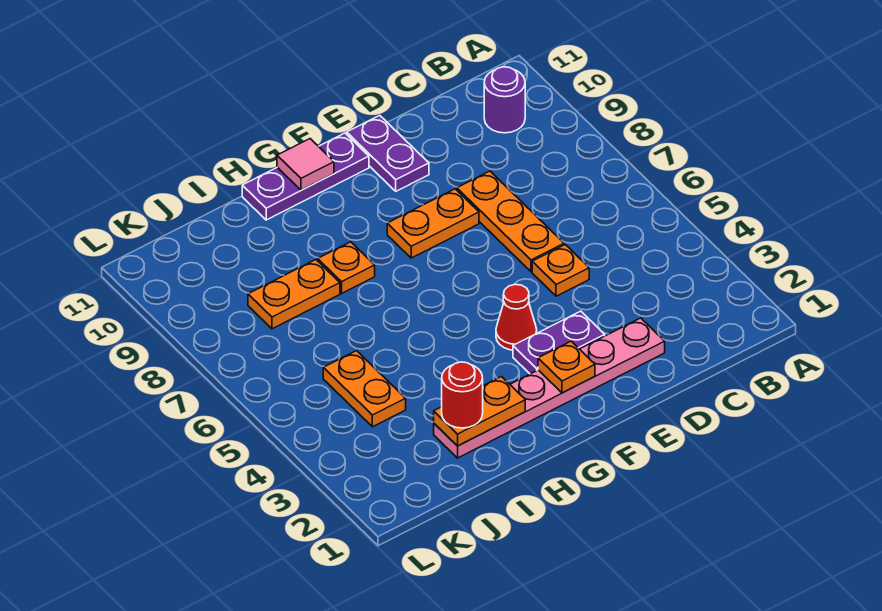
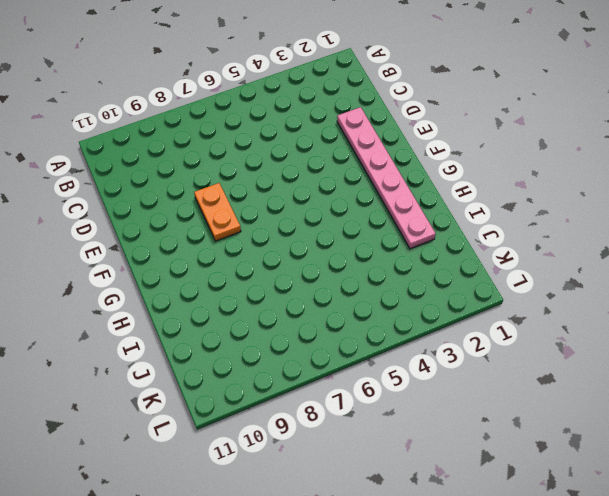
none -> purple 1x1 round brick [484,67,525,133]
none -> orange 1x1 plate [532,245,589,296]
none -> orange 1x3 plate [457,171,564,272]

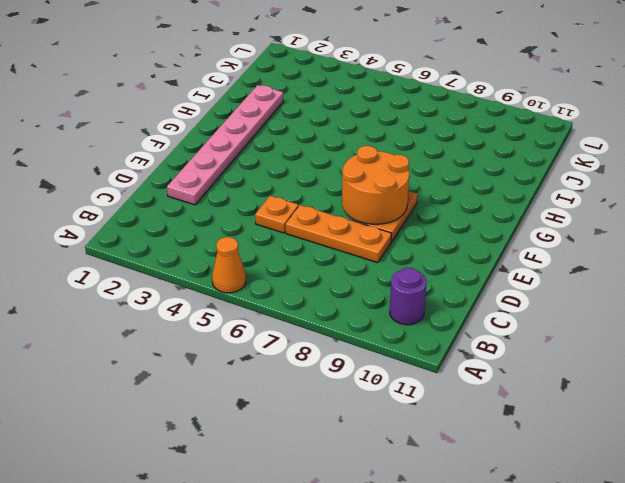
orange 1x1 cone [212,237,246,293] -> none
orange 2x2 round brick [342,146,409,224] -> none
none -> purple 1x2 plate [513,311,605,374]
none -> purple 1x2 plate [347,115,429,191]
none -> red 1x1 cone [496,285,537,350]

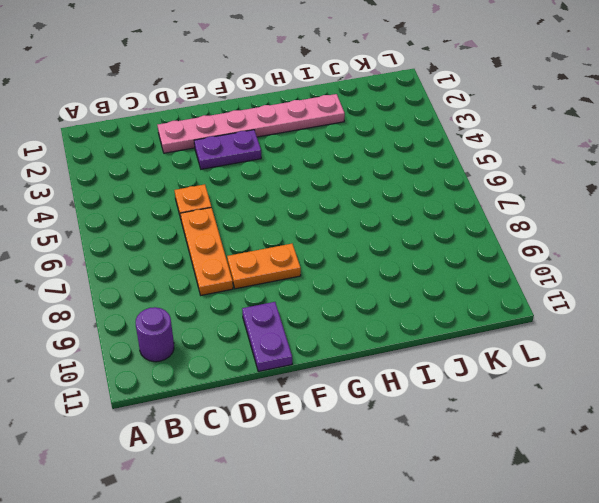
none -> red 1x1 cone [496,285,537,350]
none -> purple 1x3 plate [242,133,369,220]
none -> orange 1x1 plate [318,242,375,293]

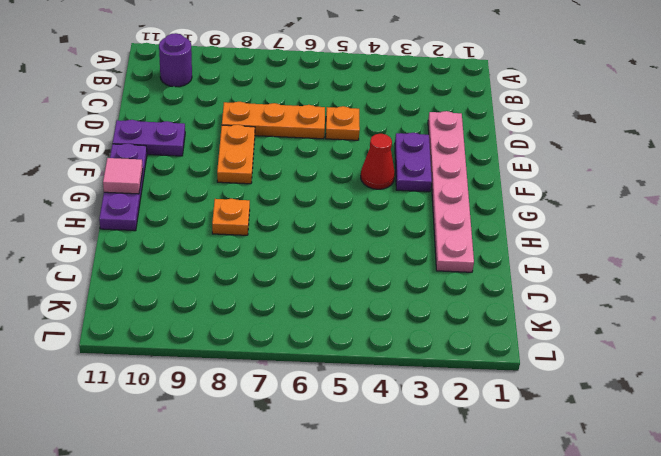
none -> orange 1x2 plate [248,260,340,329]
none -> orange 1x2 plate [323,351,406,427]
none -> orange 1x1 plate [538,341,595,393]

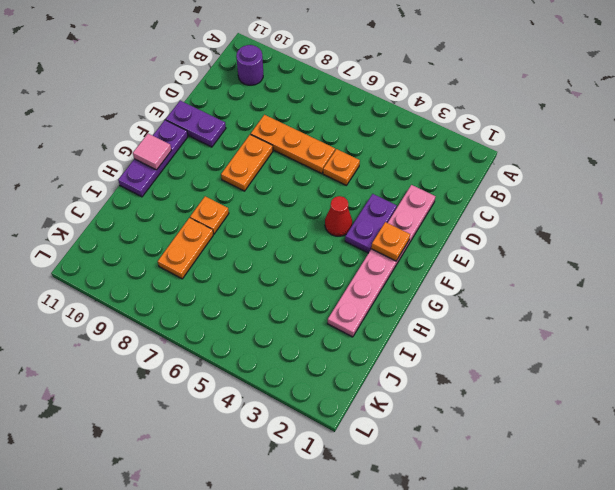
none -> orange 1x2 plate [323,351,406,427]
none -> orange 1x2 plate [434,377,525,446]
none -> red 1x1 round brick [442,362,483,428]

